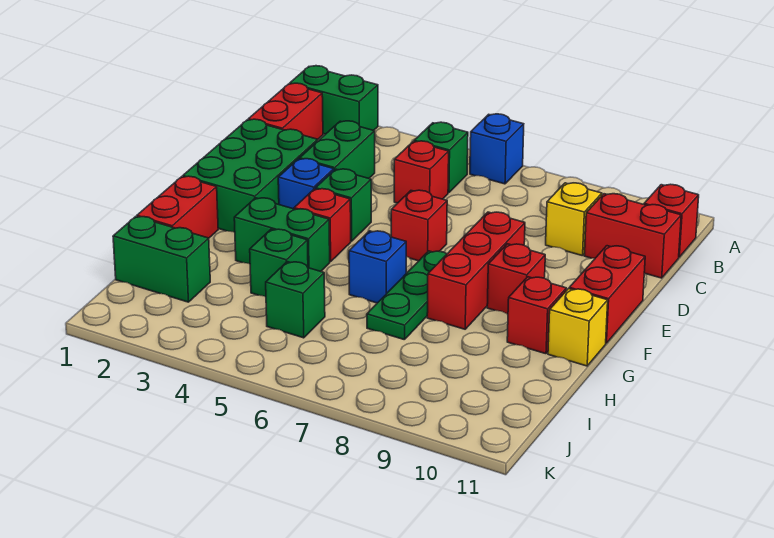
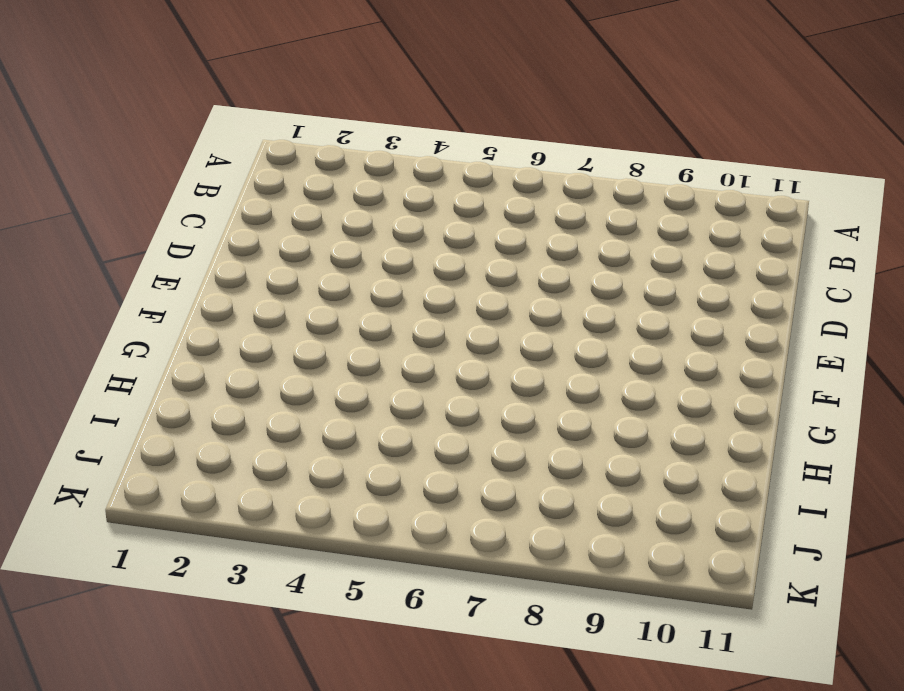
none -> green 1x2 brick [290,66,378,134]
none -> blue 1x1 brick [470,114,524,184]
none -> red 1x2 brick [248,83,323,139]

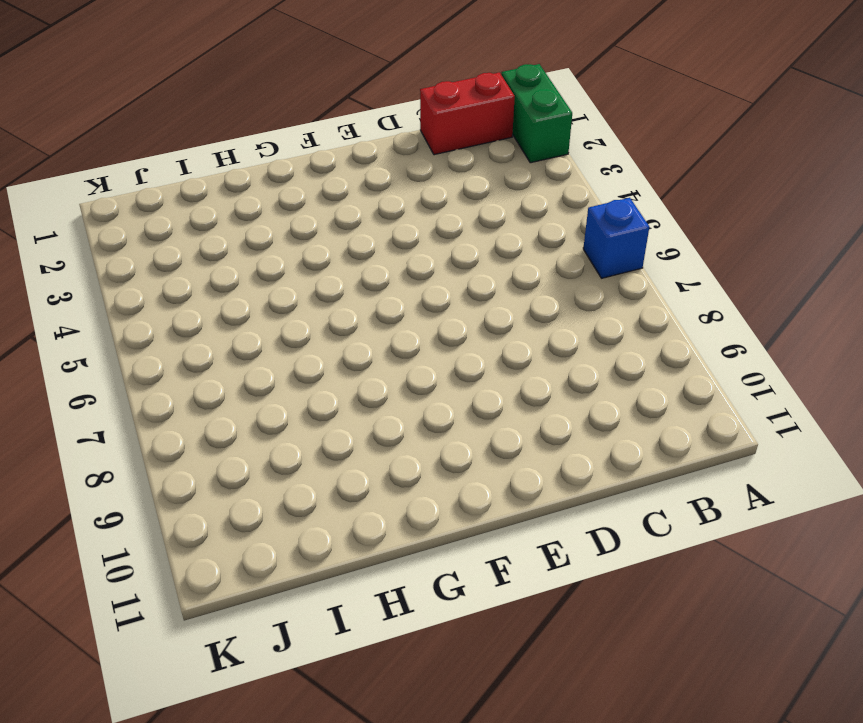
none -> green 1x1 brick [414,122,468,193]
none -> red 1x1 brick [644,184,699,257]
none -> green 1x2 brick [300,121,375,178]

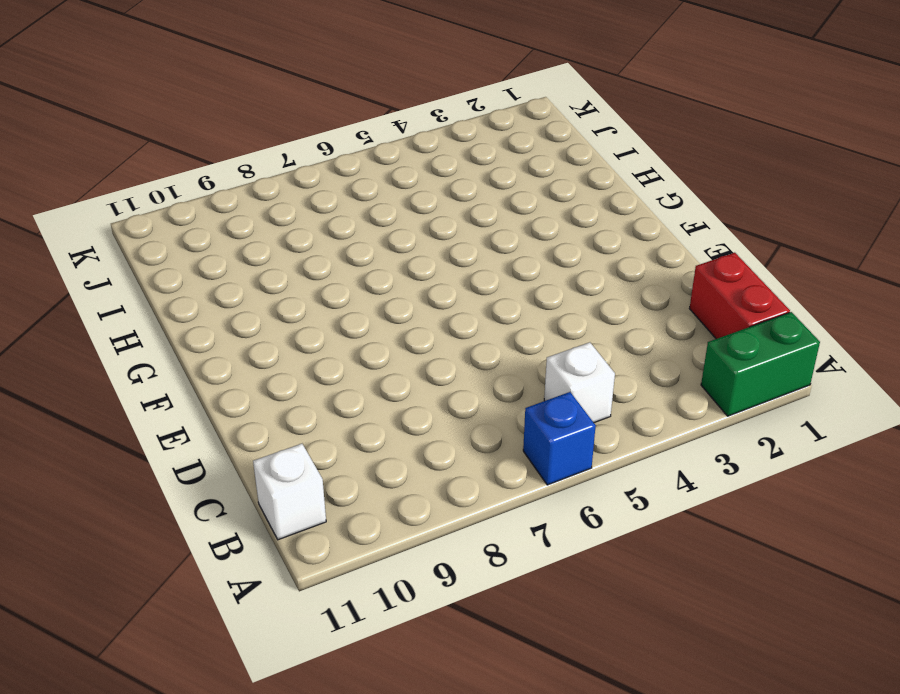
white 1x1 brick [544,342,615,423] -> green 1x1 brick [414,122,468,193]
white 1x1 brick [253,444,326,540] -> red 1x1 brick [644,184,699,257]
none -> green 1x2 brick [300,121,375,178]
none -> red 1x1 brick [394,141,449,203]
none -> yellow 1x1 brick [546,183,602,256]

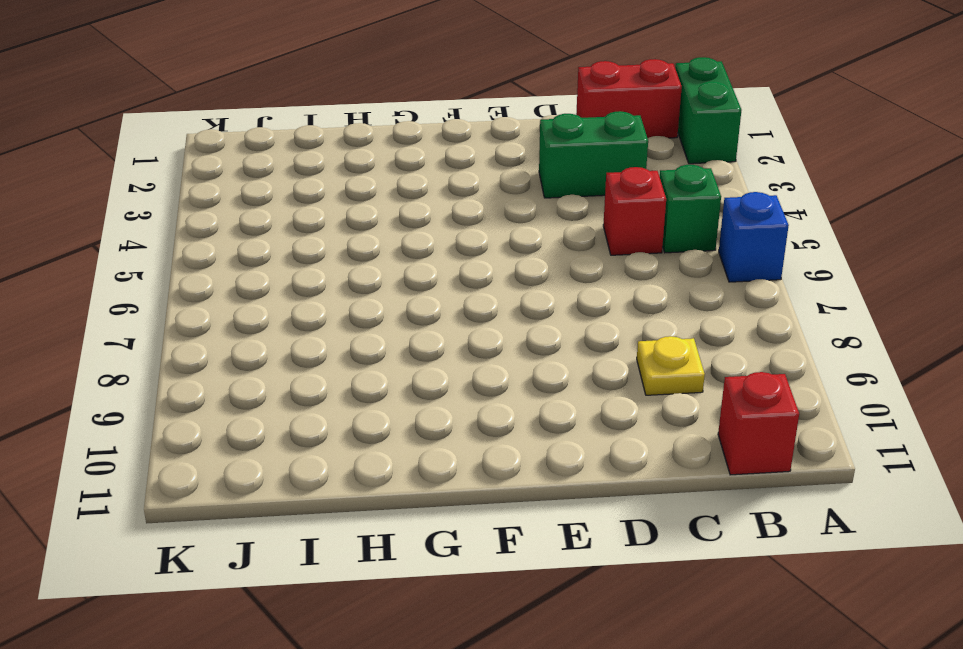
yellow 1x1 plate [637,336,705,395] -> yellow 1x1 brick [546,183,602,256]
none -> red 1x2 brick [584,194,681,278]
none -> green 2x3 brick [183,119,318,232]
none -> blue 1x1 brick [278,159,334,209]

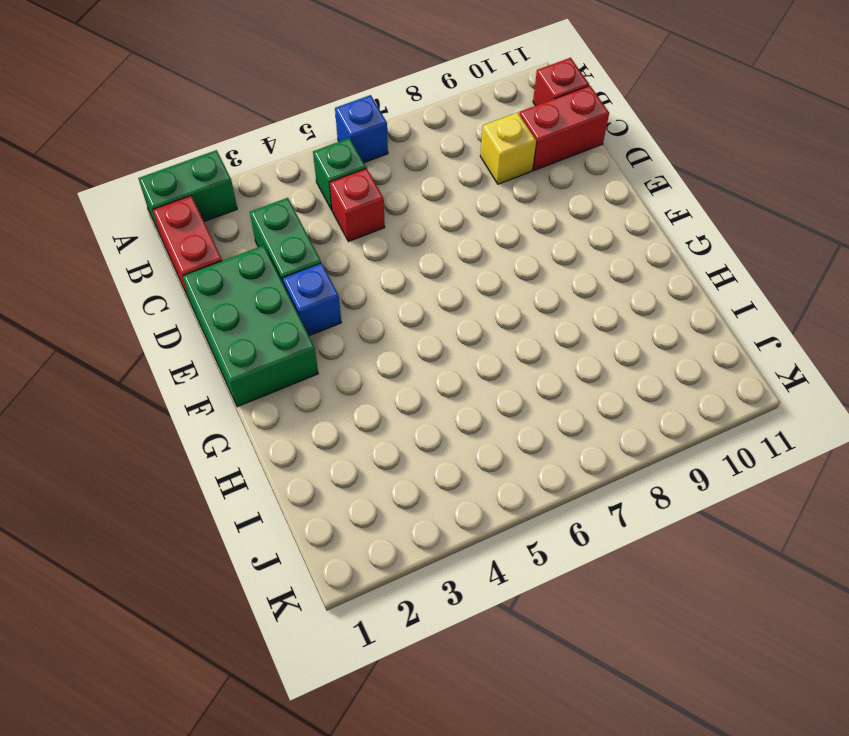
none -> green 1x1 brick [316,169,371,241]
none -> red 1x1 brick [391,190,447,261]
none -> red 1x3 brick [427,212,525,329]

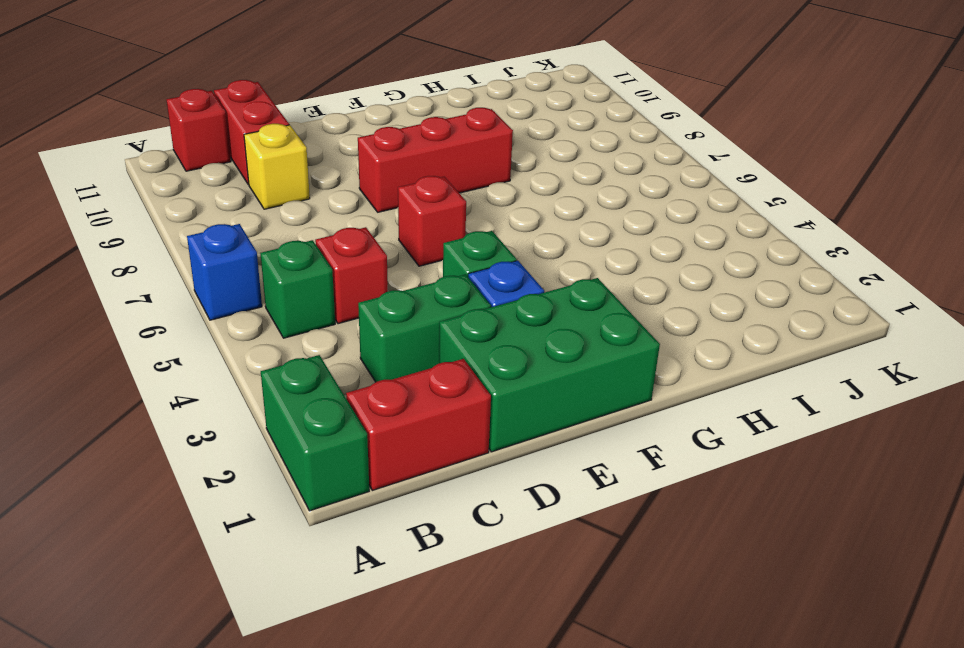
none -> red 1x2 brick [569,246,645,343]
none -> red 1x1 brick [294,189,351,262]
none -> green 1x3 plate [367,251,447,340]

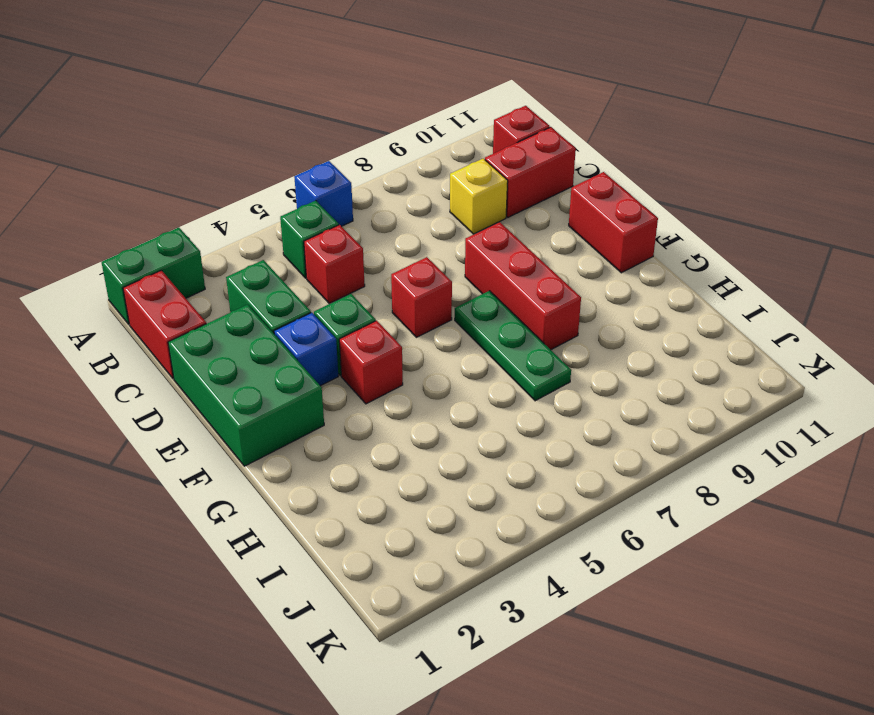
none -> red 1x1 brick [487,244,545,314]
none -> red 1x2 brick [137,176,218,238]
none -> green 1x2 brick [234,198,330,271]

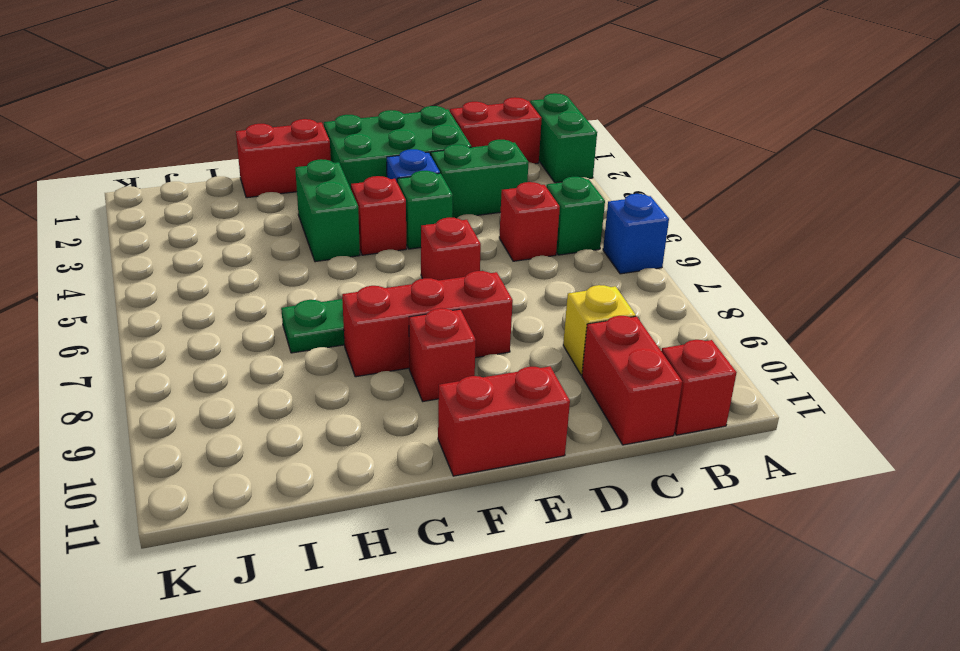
none -> blue 1x1 brick [349,231,406,303]
none -> red 1x1 brick [507,277,566,354]
none -> yellow 1x1 brick [548,289,608,366]

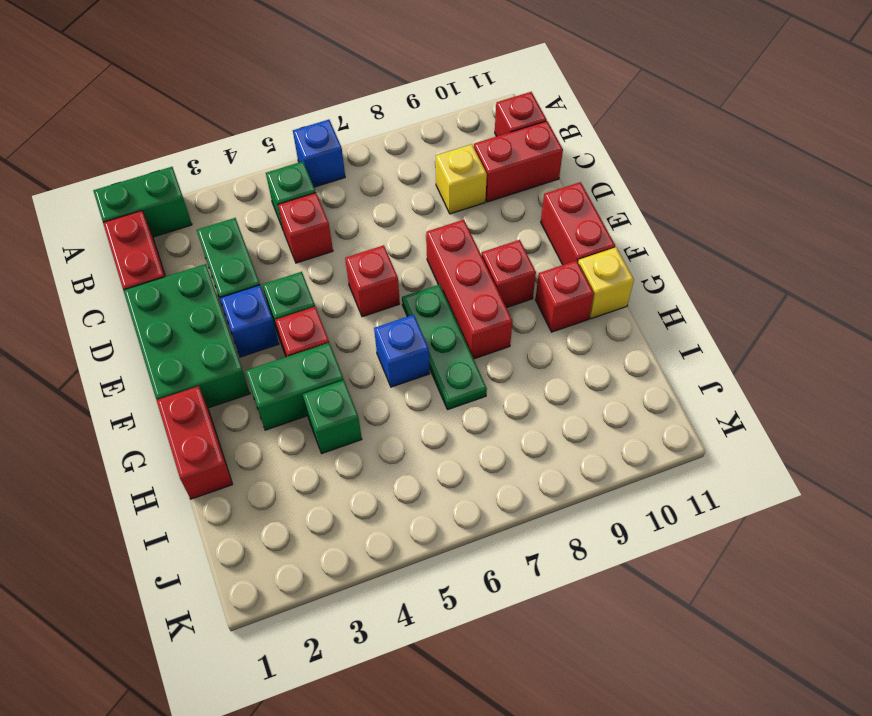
none -> green 1x2 brick [113,217,210,302]
none -> green 1x1 brick [266,262,325,338]

